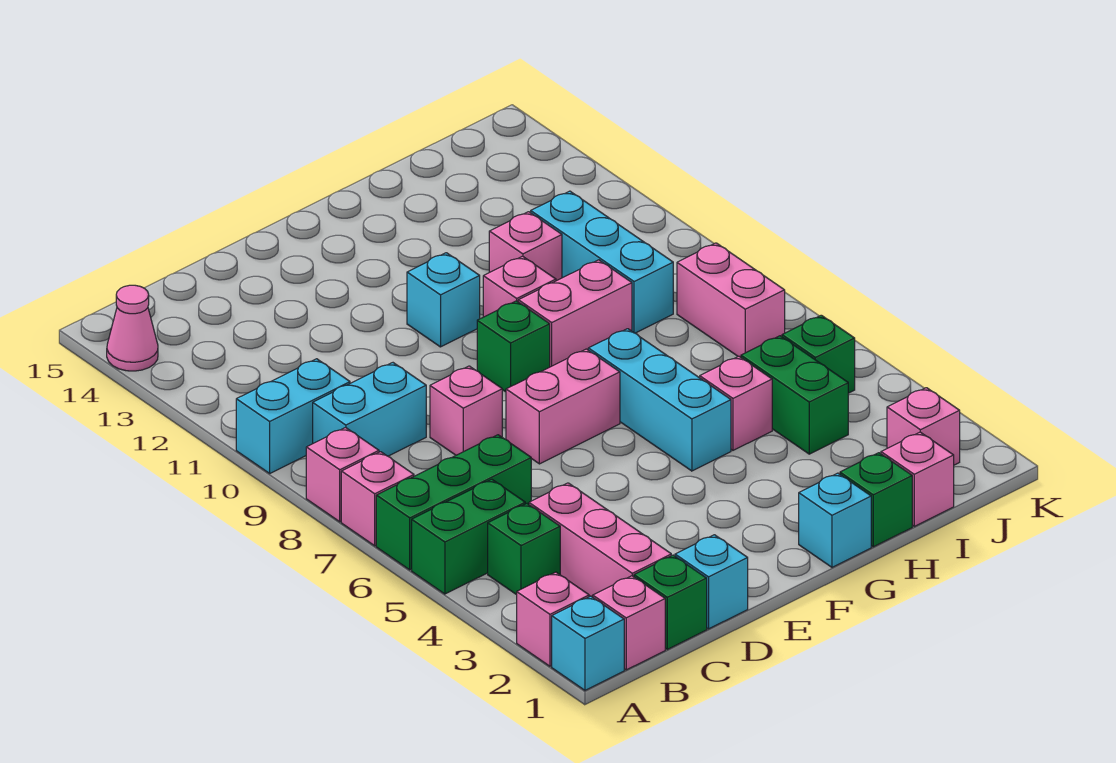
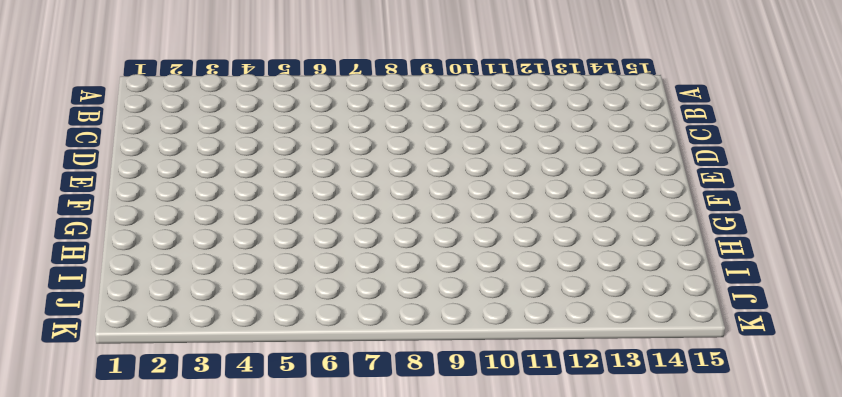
none -> cyan 1x1 brick [552,596,624,690]
none -> pink 1x1 brick [517,572,589,666]
none -> green 1x2 brick [412,479,525,594]
none -> green 1x3 brick [376,435,531,570]

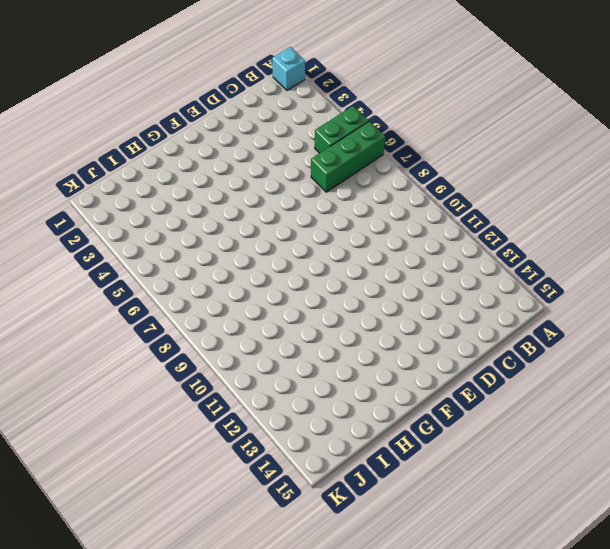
none -> pink 1x1 brick [517,572,589,666]
none -> pink 1x1 brick [341,452,414,546]
none -> pink 1x1 brick [306,428,379,522]
none -> cyan 1x2 brick [236,359,350,473]

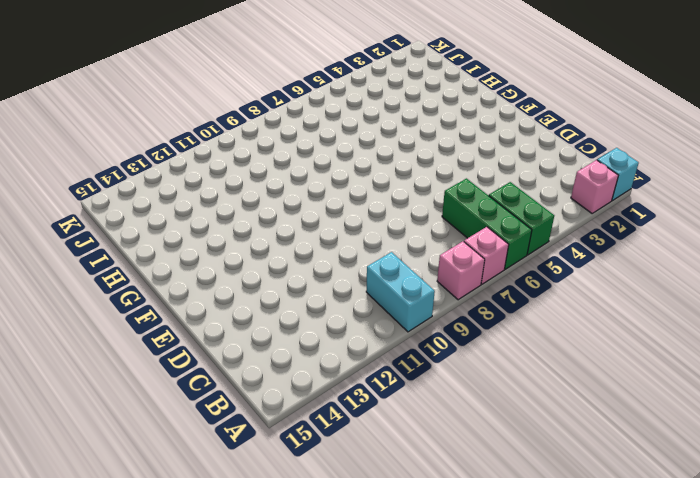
none -> pink 1x1 cone [107,285,158,371]
none -> pink 1x1 brick [593,576,665,670]
none -> green 1x1 brick [488,504,560,595]
none -> cyan 1x2 brick [313,363,426,456]

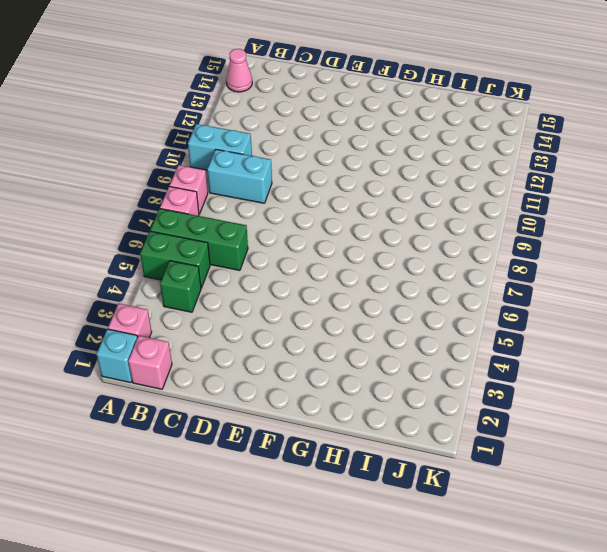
none -> green 1x1 brick [634,555,707,649]
none -> pink 1x3 brick [529,483,671,597]
none -> cyan 1x1 brick [675,535,748,629]
none -> pink 1x1 brick [430,366,502,455]

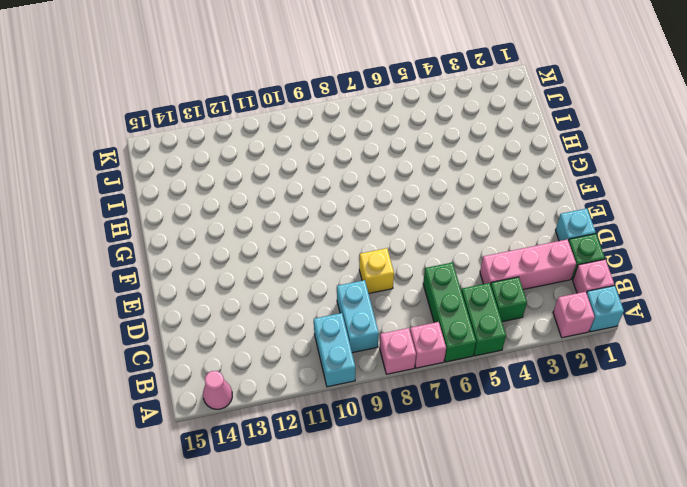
yellow 1x1 brick [359,248,394,293] -> pink 1x1 brick [430,366,502,455]
none -> pink 1x2 brick [506,349,620,464]
none -> green 1x1 brick [477,301,550,392]
none -> cyan 1x1 brick [407,253,480,347]
none -> cyan 1x1 brick [799,473,871,567]

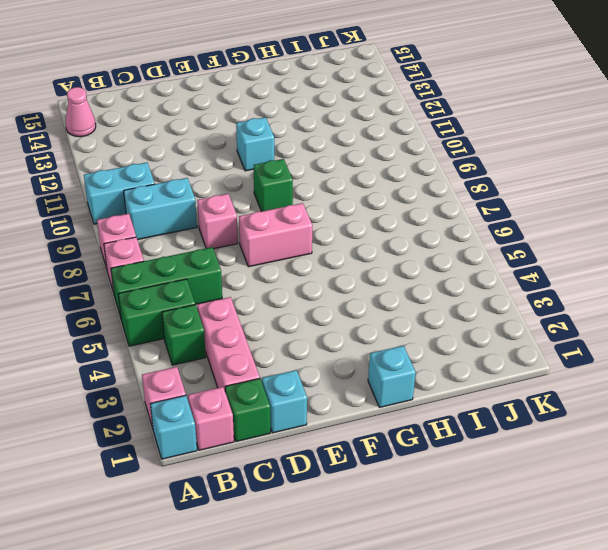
none -> cyan 1x3 brick [588,329,731,471]
none -> pink 1x2 brick [518,260,632,367]
none -> pink 1x1 brick [483,256,556,317]
none -> green 1x1 brick [840,453,912,547]

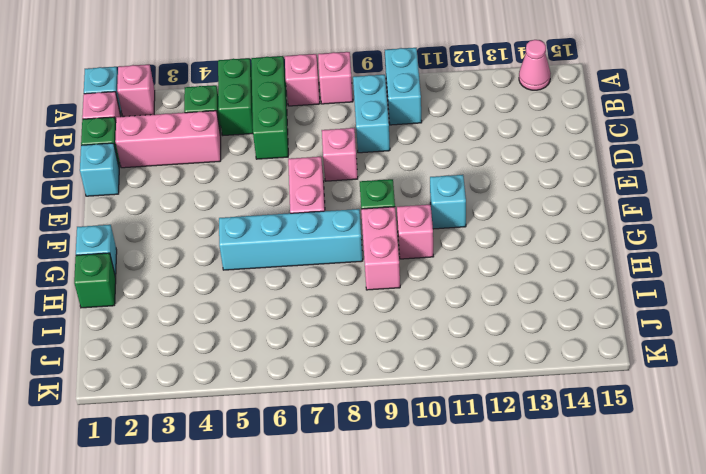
cyan 1x4 brick [219,209,363,270] -> cyan 1x3 brick [588,329,731,471]
none -> pink 1x1 brick [700,356,772,450]
none -> pink 1x1 brick [489,212,562,281]
none -> pink 1x1 brick [881,432,954,526]
none -> green 1x2 brick [741,336,848,454]

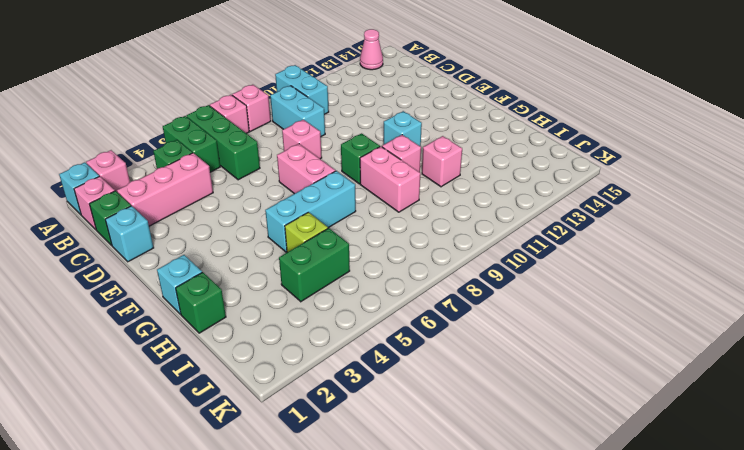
lime 1x1 brick [285,212,328,252] -> pink 1x1 brick [700,356,772,450]
none -> pink 1x1 brick [881,432,954,526]
none -> cyan 1x3 brick [531,191,673,333]
none -> pink 1x1 brick [887,388,960,465]
none -> green 1x1 brick [782,315,855,393]

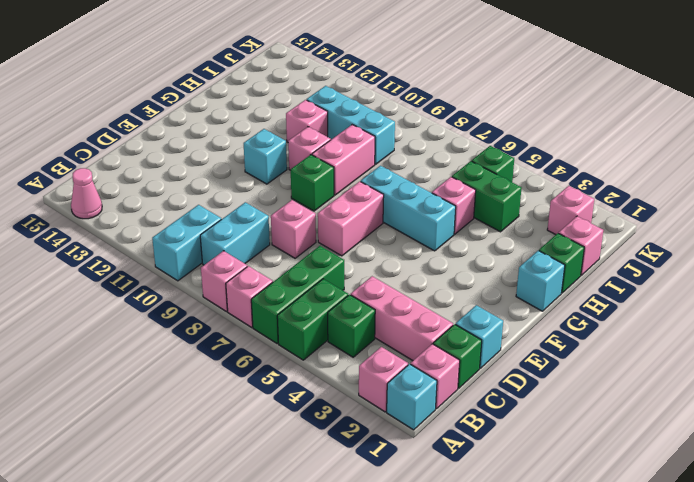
none -> pink 1x2 brick [677,243,785,357]

